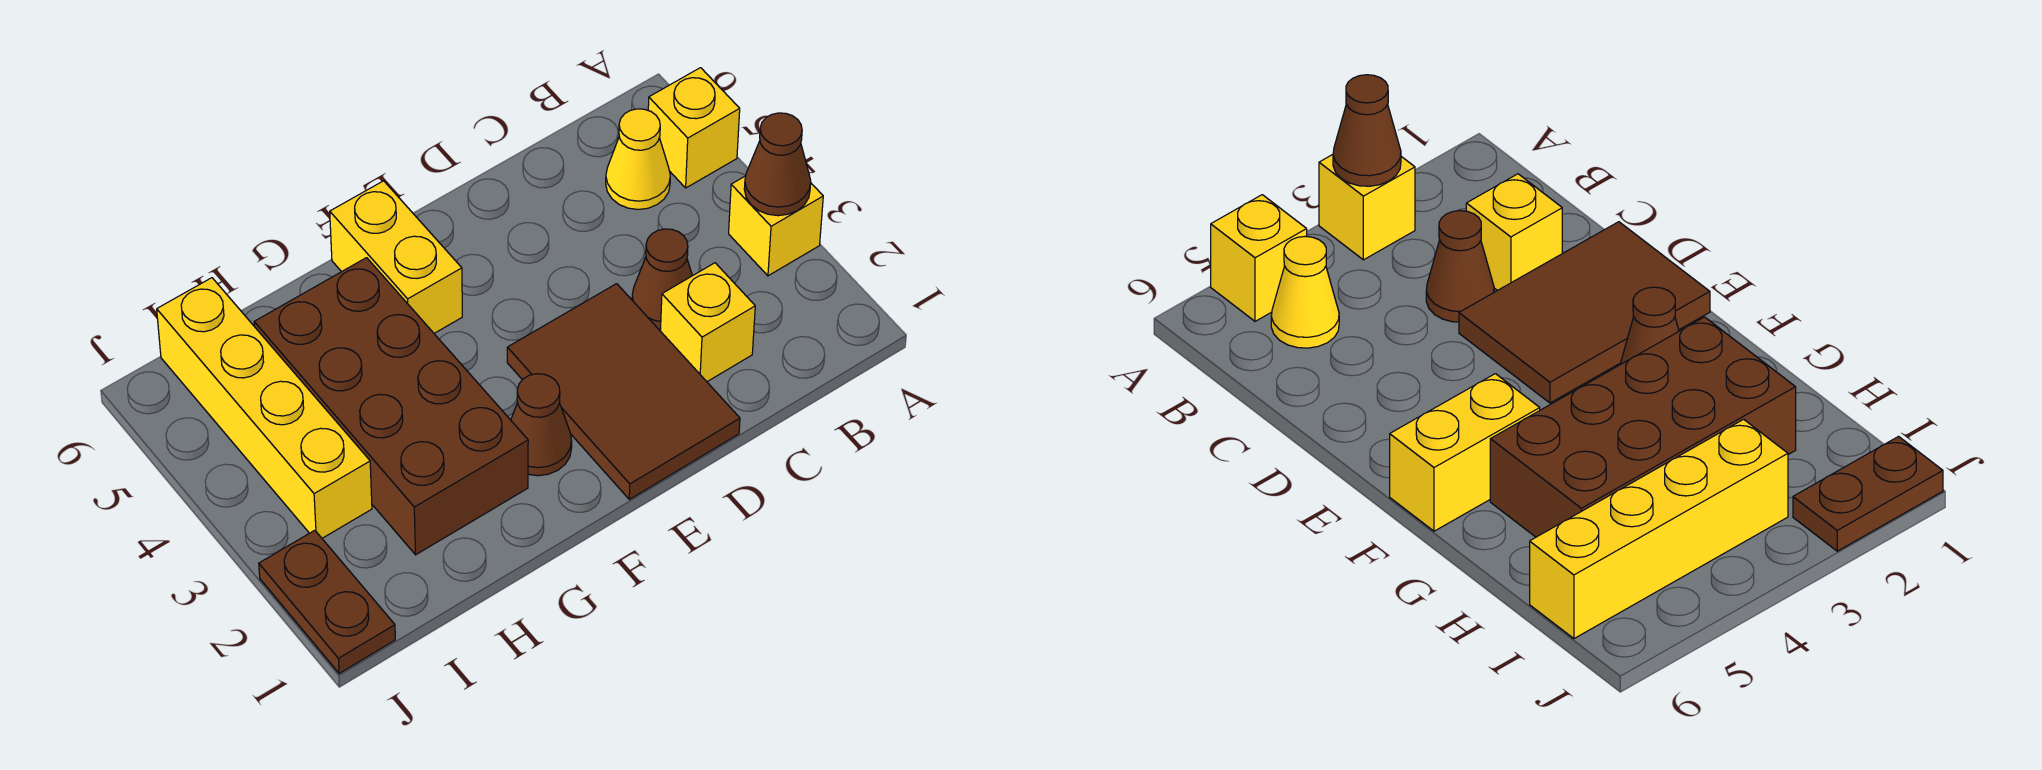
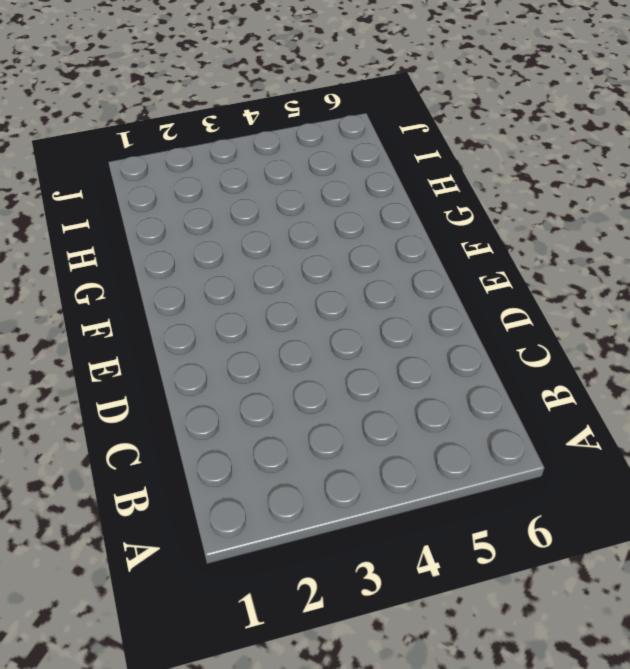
none -> yellow 1x1 brick [729,176,823,276]
none -> yellow 1x1 brick [648,68,740,188]
none -> yellow 1x1 cone [606,109,670,209]

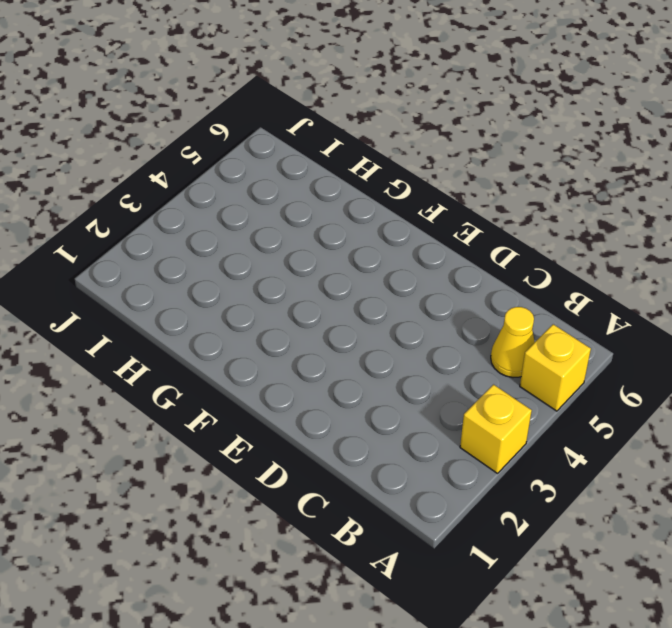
none -> yellow 1x1 brick [661,263,755,382]
none -> brown 1x1 cone [632,229,692,330]
none -> brown 2x3 tile [507,284,740,499]

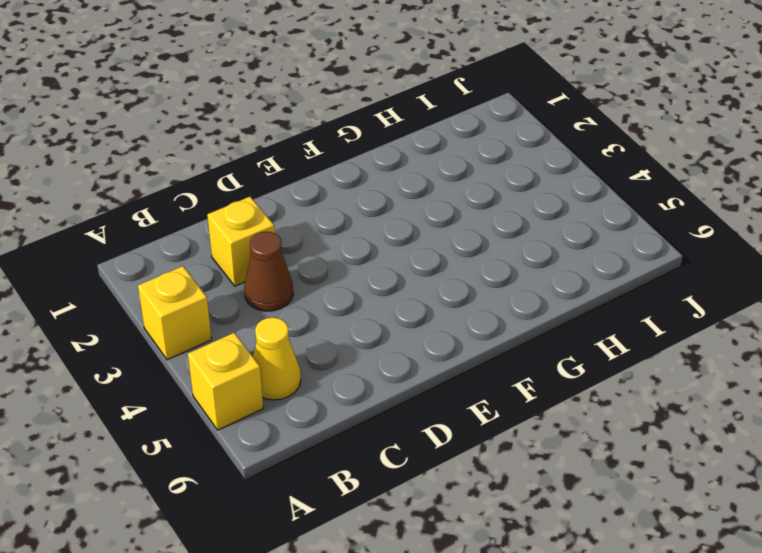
none -> brown 2x3 tile [507,284,740,499]
none -> brown 1x1 cone [511,374,572,476]
none -> yellow 1x2 brick [330,181,462,333]

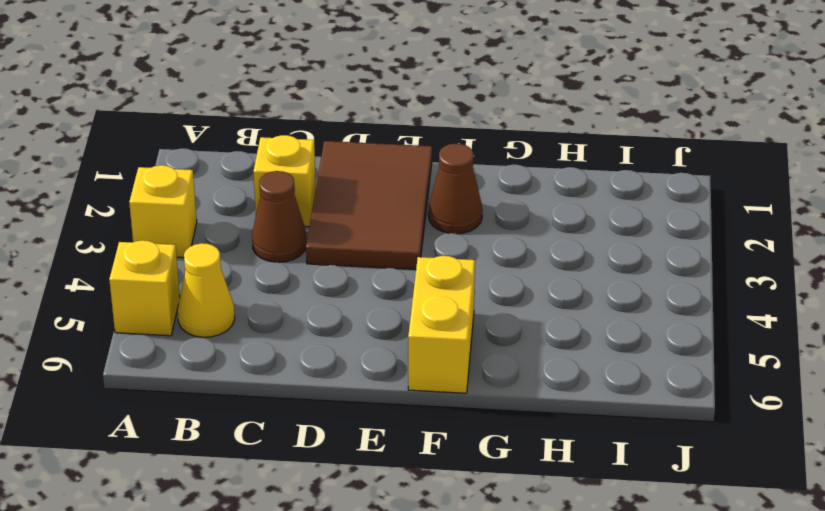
none -> brown 2x4 brick [254,258,528,555]
none -> yellow 1x4 brick [157,278,372,538]
none -> brown 1x2 plate [259,530,395,674]

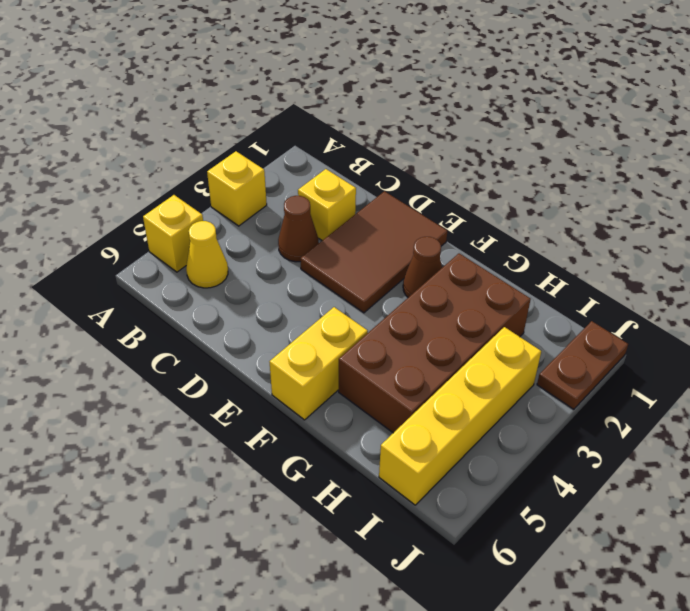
none -> brown 1x1 cone [744,113,811,216]

